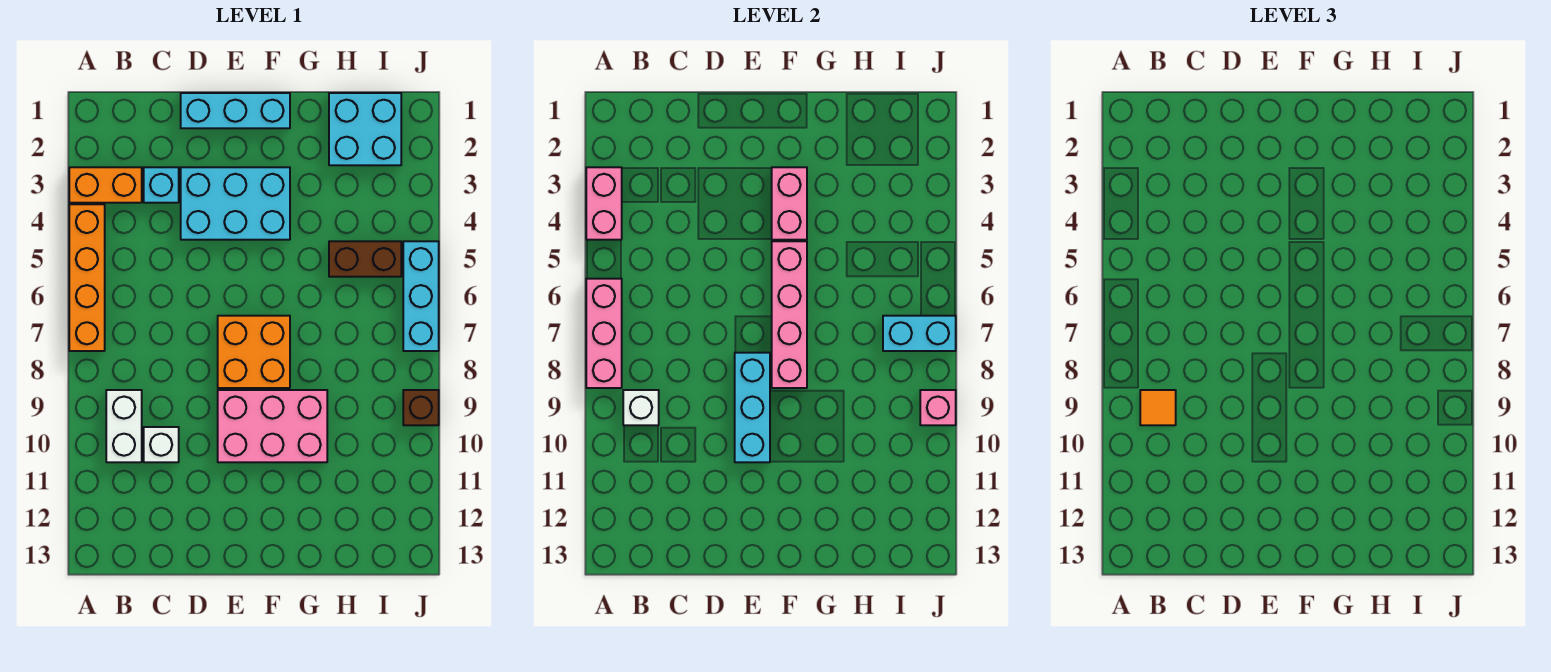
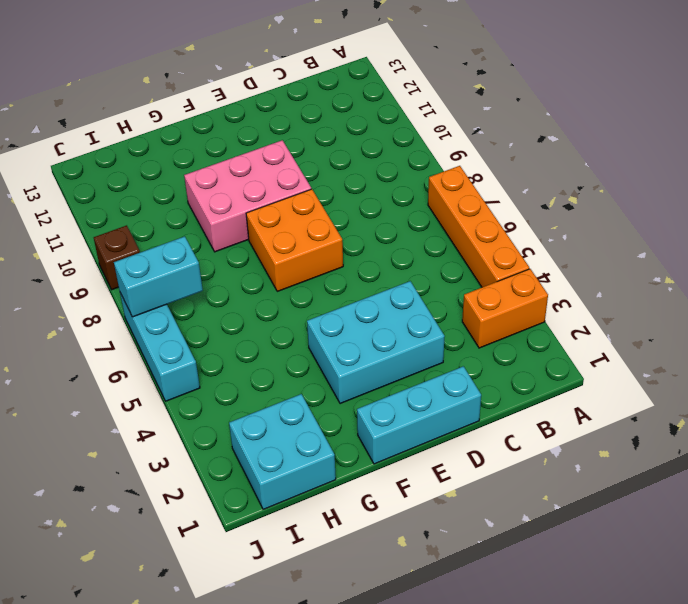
none -> white 1x2 brick [106,390,142,462]
none -> cyan 1x1 brick [144,167,179,203]
none -> white 1x1 brick [144,427,179,462]

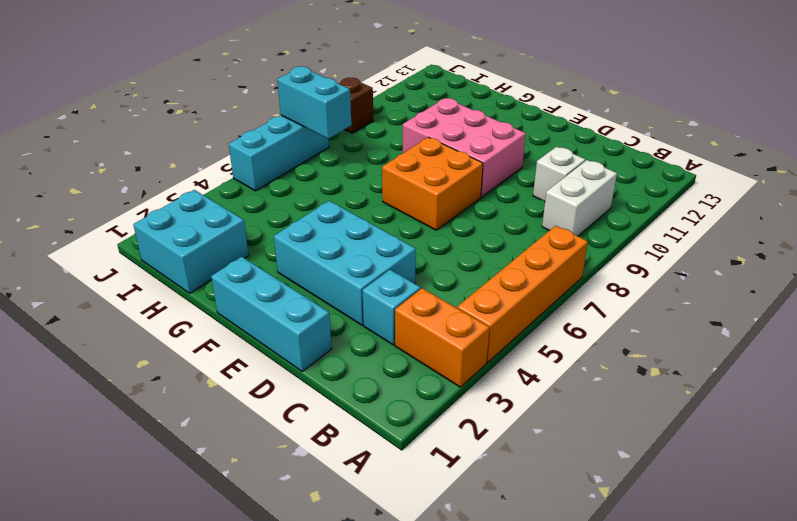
none -> brown 1x2 brick [329,241,401,277]
none -> pink 1x2 brick [586,167,622,240]
none -> pink 1x3 brick [586,279,622,388]

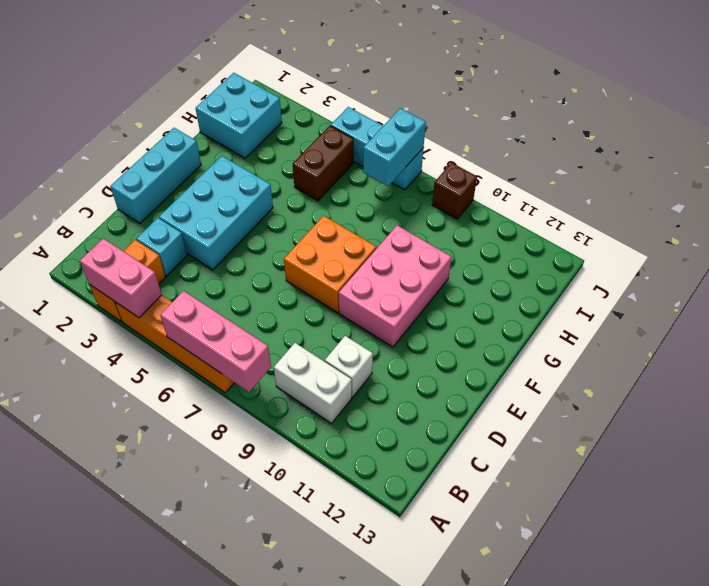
none -> white 1x1 brick [623,390,659,425]
none -> cyan 1x3 brick [735,353,770,462]
none -> pink 1x2 brick [772,167,807,240]

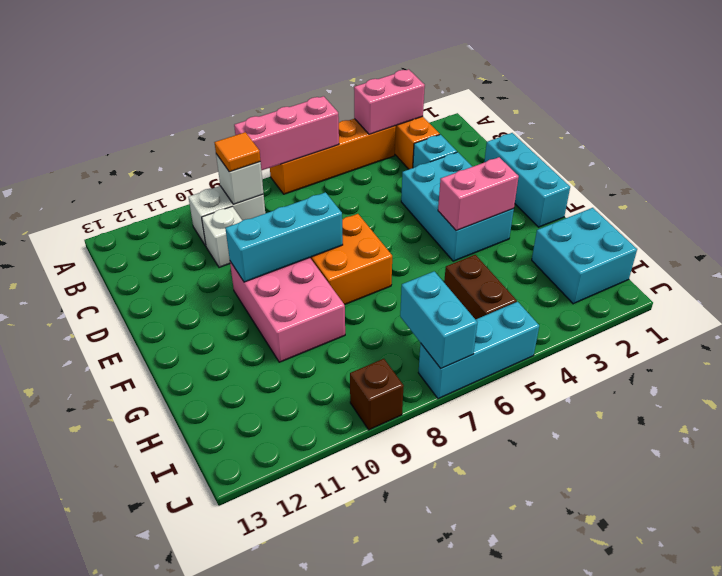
none -> pink 1x4 brick [772,241,807,388]
none -> pink 1x1 brick [920,390,956,425]

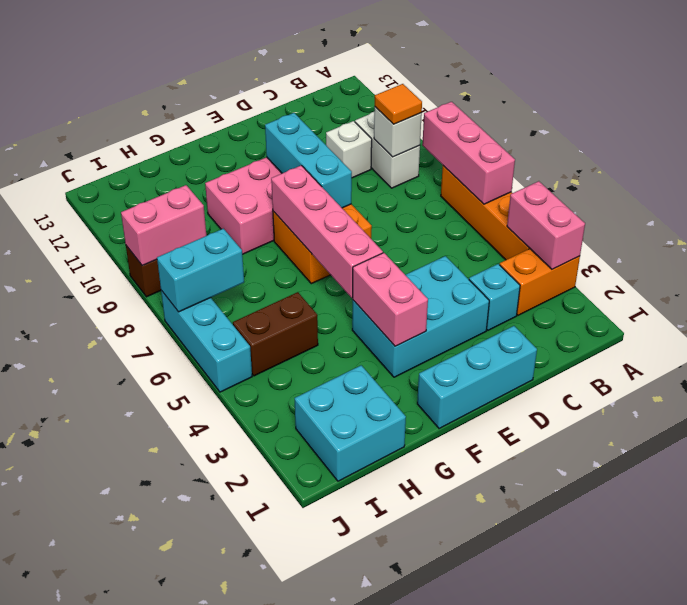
pink 1x2 brick [121,185,206,266] -> pink 1x1 brick [920,390,956,425]

